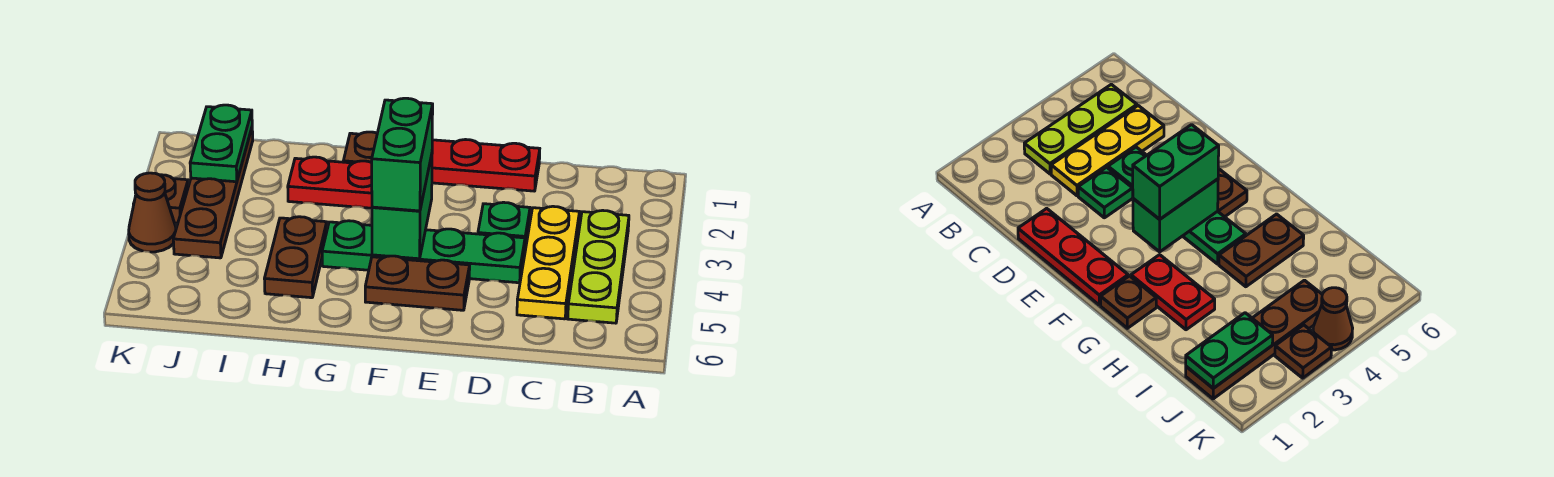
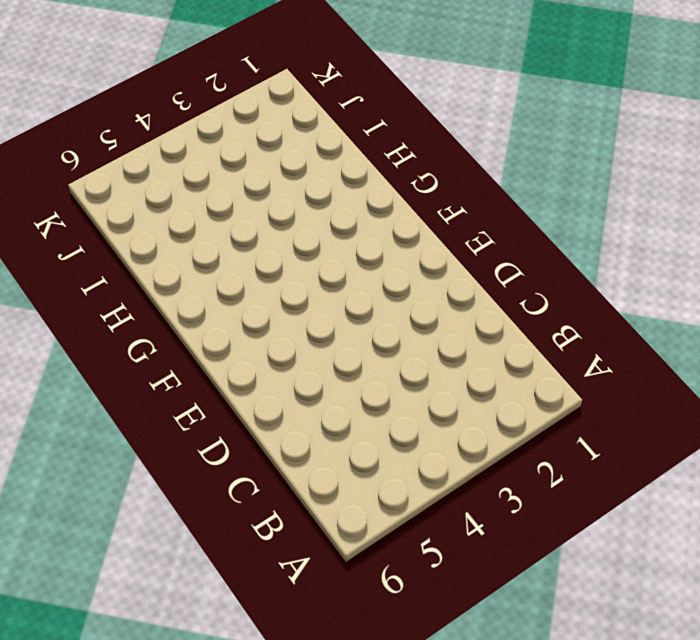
none -> lime 1x3 plate [568,210,629,323]
none -> yellow 1x3 plate [517,206,579,319]
none -> red 1x3 plate [432,140,540,191]

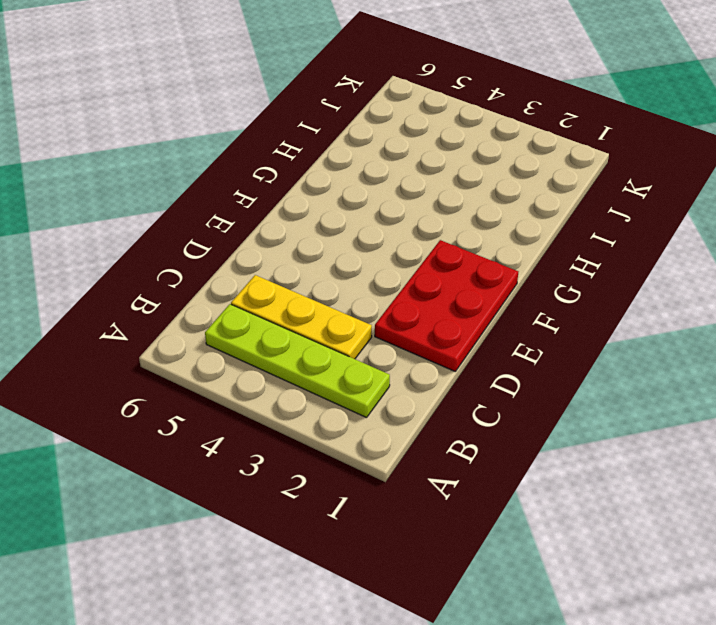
lime 1x4 plate [205,304,390,418] -> lime 1x3 plate [568,210,629,323]
red 2x3 plate [375,240,518,371] -> red 1x3 plate [432,140,540,191]
none -> green 1x1 plate [478,202,530,248]
none -> green 1x4 plate [322,221,525,283]
none -> brown 1x2 plate [365,256,470,310]

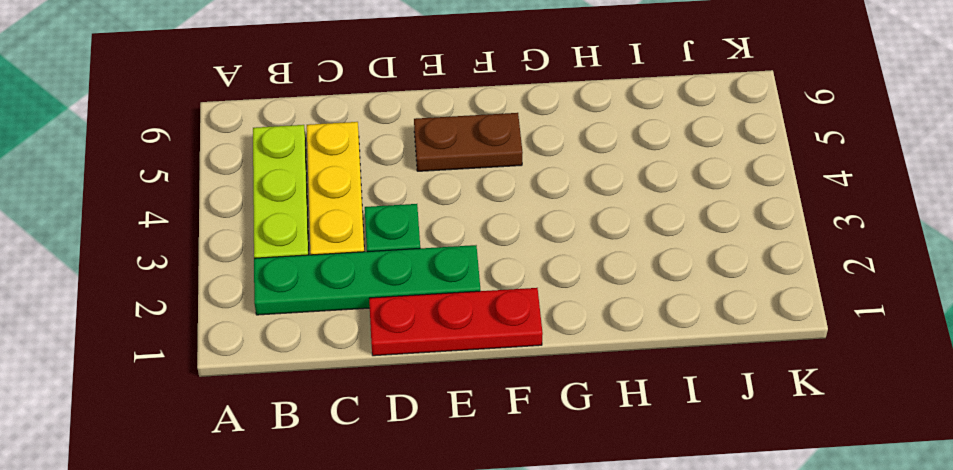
green 1x4 plate [254,245,480,315] -> green 1x4 plate moved to [322,221,525,283]
none -> brown 1x1 plate [343,132,377,163]
none -> red 1x2 plate [288,157,372,208]
none -> brown 1x2 plate [264,217,327,298]

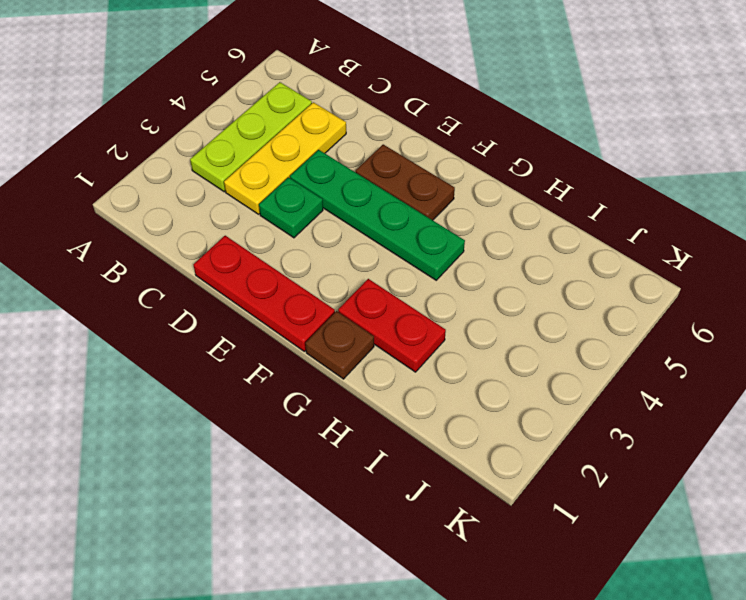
none -> brown 1x2 plate [264,217,327,298]
none -> brown 1x4 plate [173,128,253,258]
none -> brown 1x1 plate [160,175,188,223]

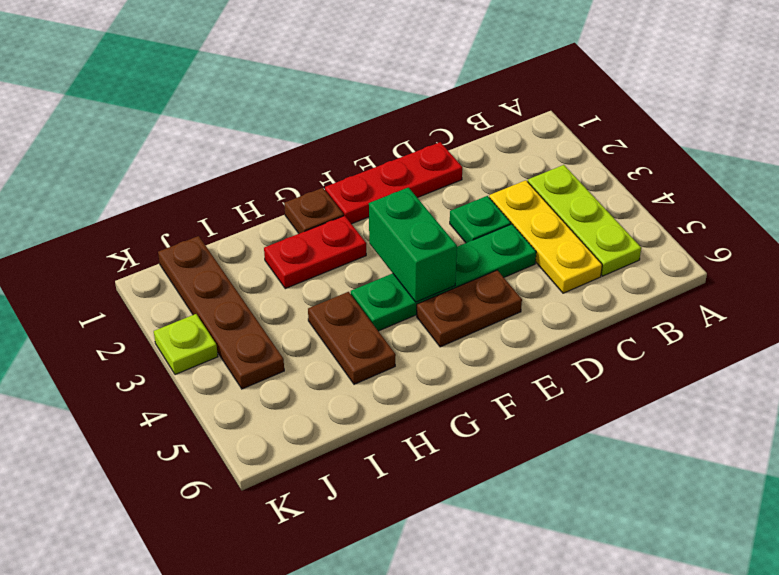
lime 1x1 plate [154,314,218,375] -> brown 1x1 plate [160,175,188,223]
none -> brown 1x1 cone [129,173,176,252]
none -> green 1x2 plate [190,105,252,182]
none -> green 1x2 brick [372,98,433,211]

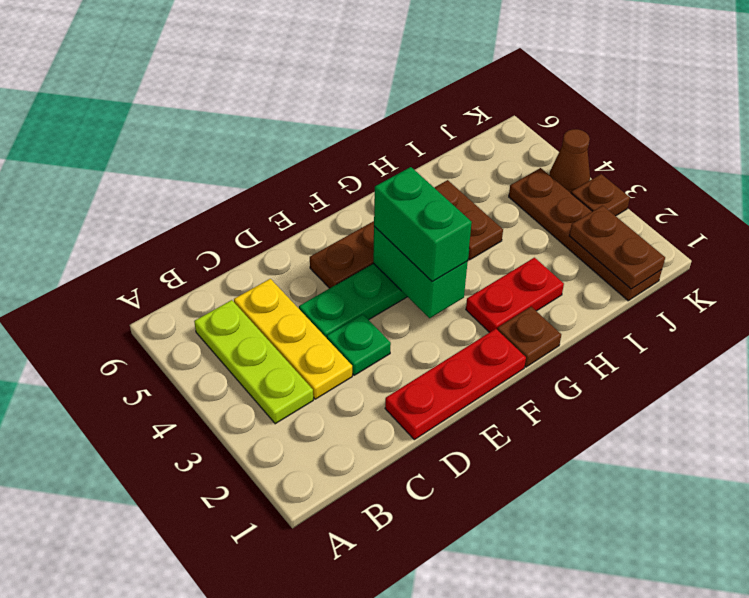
brown 1x2 plate [569,206,665,289] -> green 1x2 plate [190,105,252,182]

